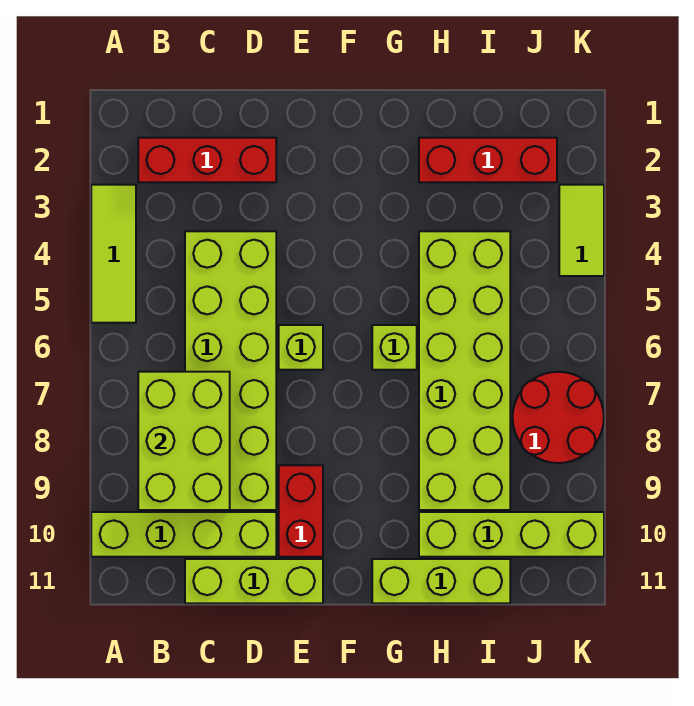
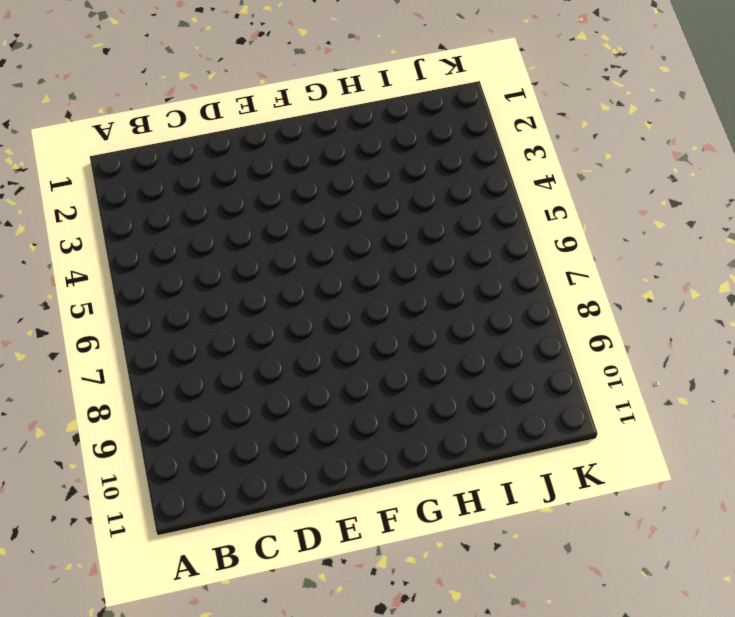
none -> lime 1x3 tile [91,185,136,323]
none -> lime 1x4 brick [91,512,276,557]
none -> red 1x3 brick [138,138,276,182]

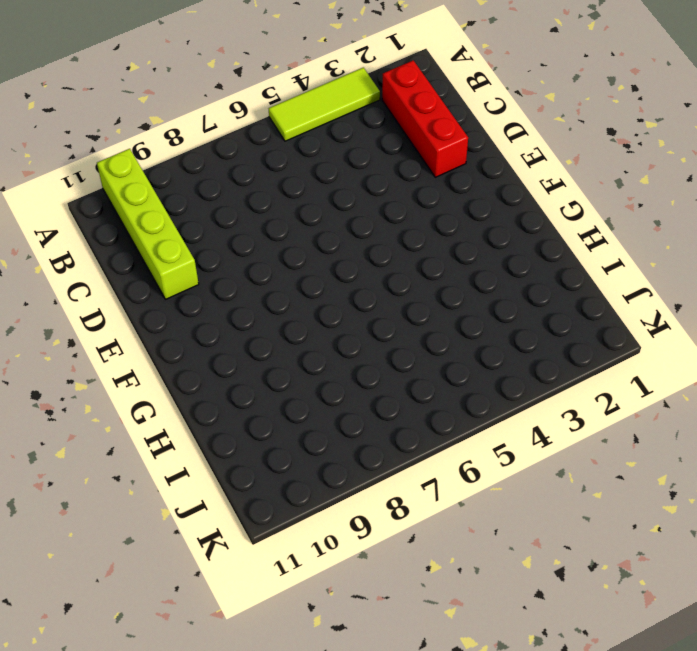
none -> lime 2x6 brick [185,231,276,510]
none -> lime 1x3 brick [185,559,323,603]
none -> lime 1x1 brick [279,325,323,370]

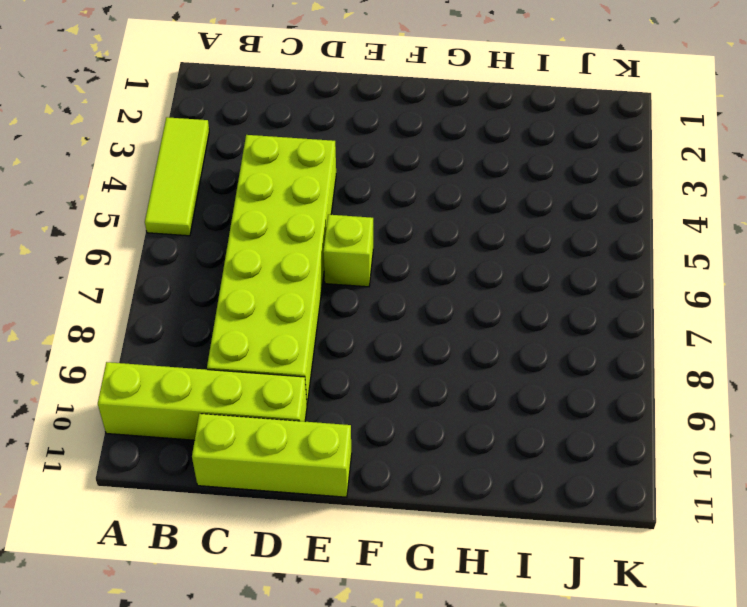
none -> red 1x3 brick [138,138,276,182]
none -> red 1x2 brick [279,465,323,557]
none -> lime 1x1 brick [372,325,417,370]

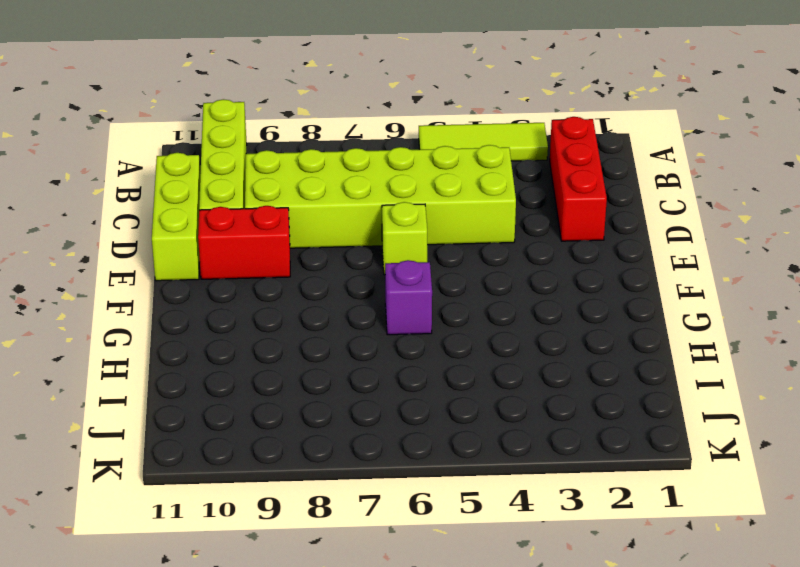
purple 1x1 brick [385,260,432,335] -> lime 1x1 brick [372,325,417,370]
none -> lime 1x3 brick [372,559,510,603]
none -> red 1x3 brick [419,138,557,182]
none -> lime 2x6 brick [419,231,510,510]

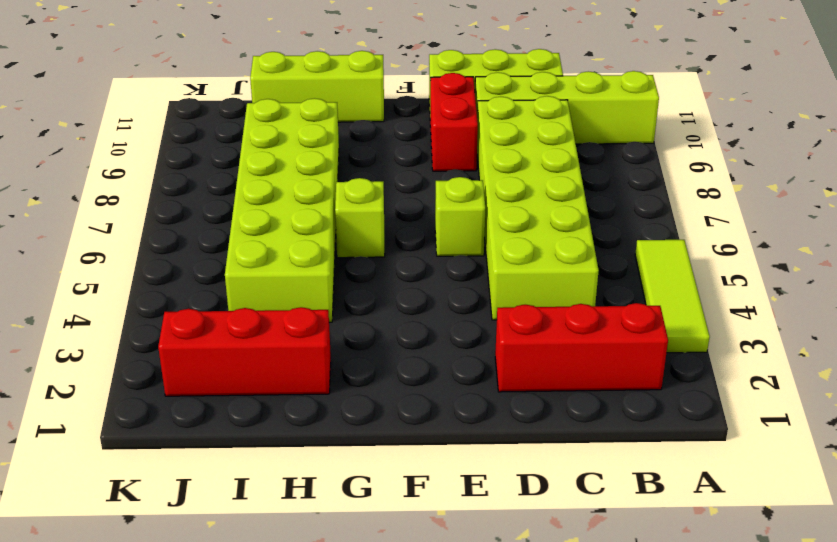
none -> lime 1x4 brick [419,512,604,557]
none -> red 2x2 round brick [513,372,604,463]
none -> lime 1x2 tile [559,185,604,276]

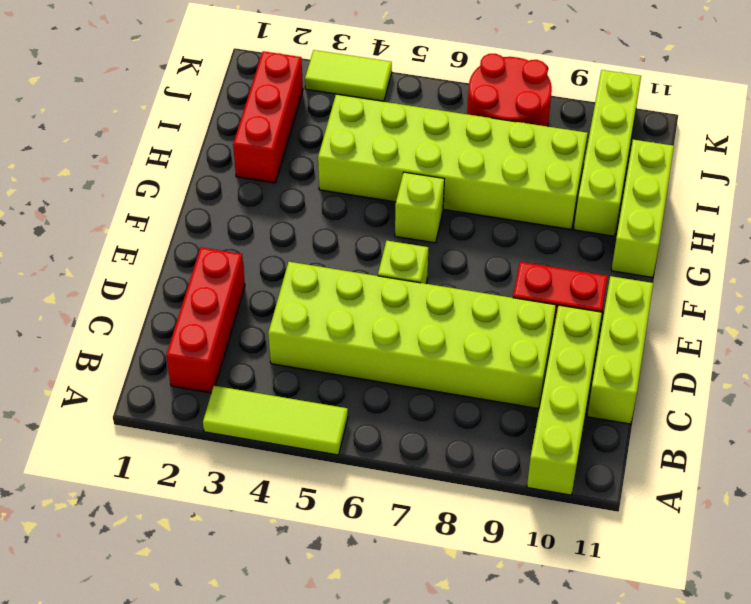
none -> lime 2x3 brick [138,372,230,510]

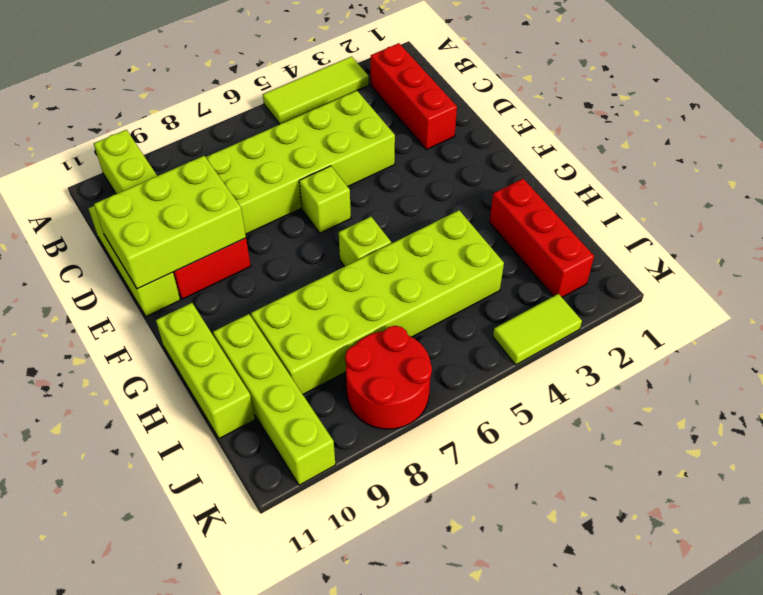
lime 2x3 brick [94,156,246,289] -> lime 2x3 brick moved to [138,372,230,510]

